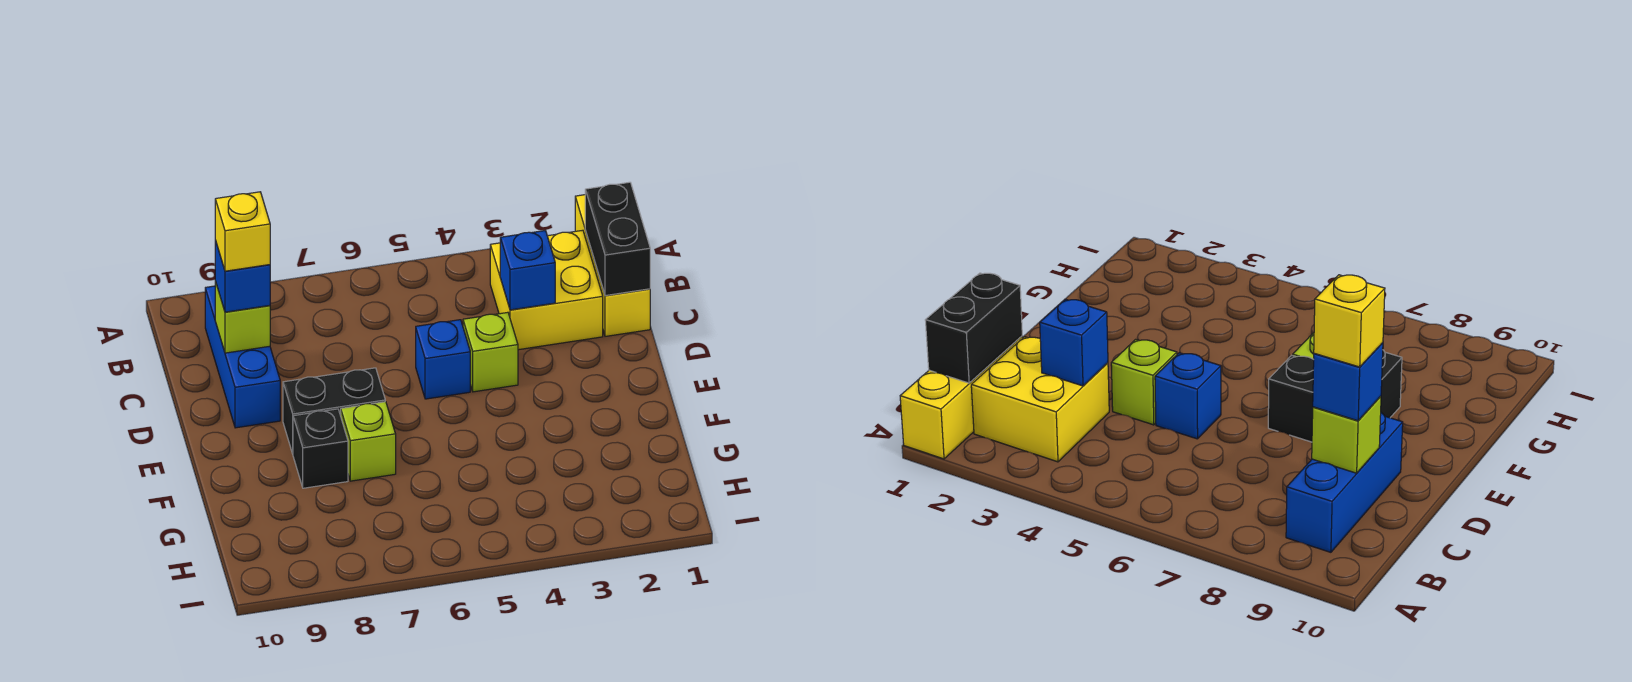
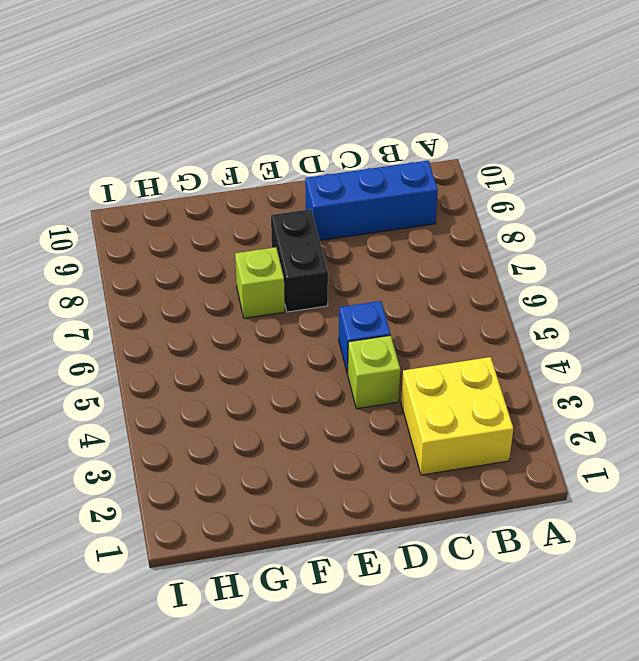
none -> yellow 1x3 brick [575,195,650,336]
none -> black 1x1 brick [293,409,348,488]
none -> black 1x2 brick [585,182,650,296]

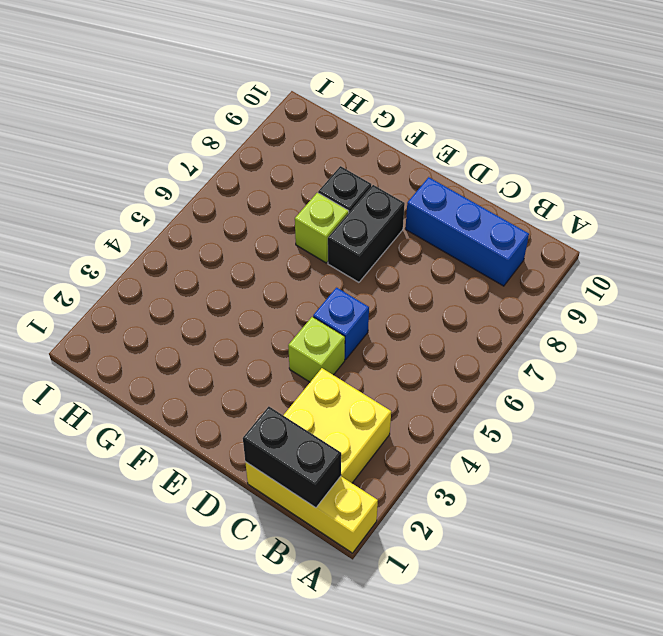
none -> blue 1x1 brick [500,231,555,310]
none -> lime 1x1 brick [215,281,270,353]
none -> blue 1x1 brick [215,240,270,312]

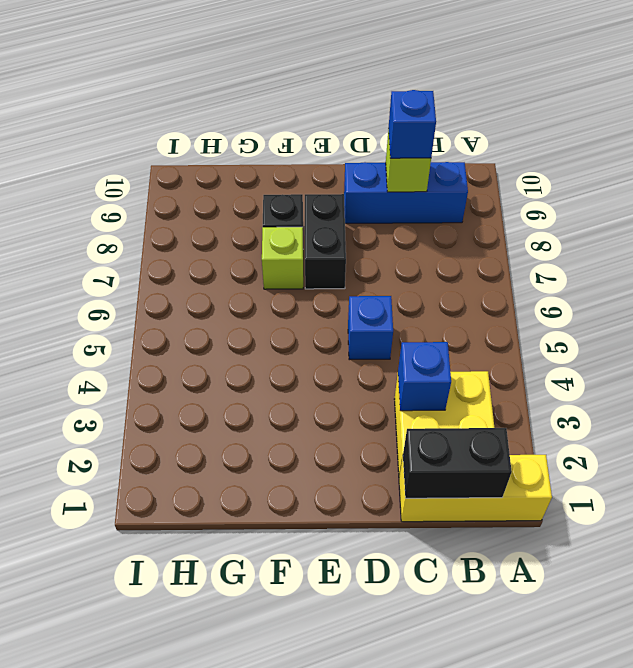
none -> lime 1x1 brick [463,312,518,392]
none -> yellow 1x1 brick [215,192,270,271]

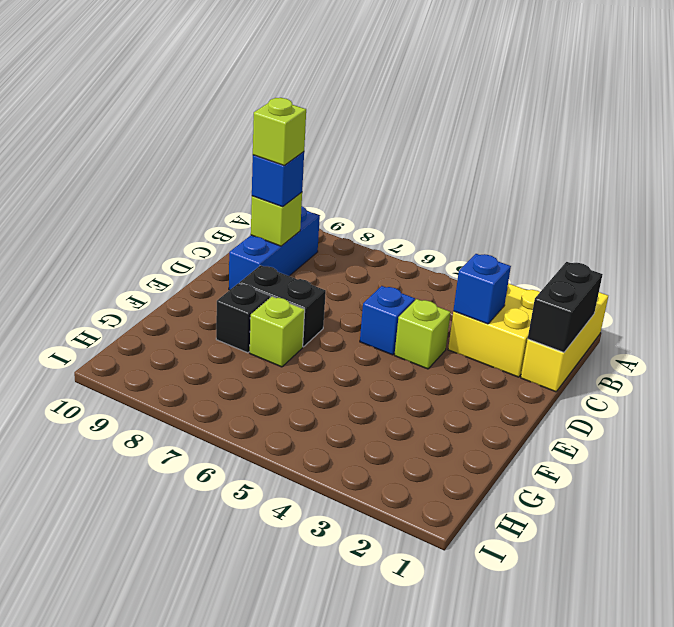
lime 1x1 brick [253,98,306,166] -> yellow 1x1 brick [215,192,270,271]

